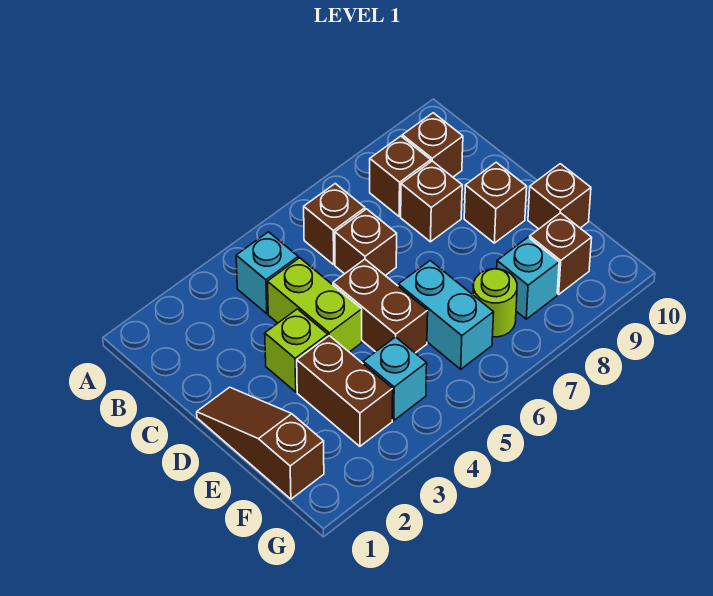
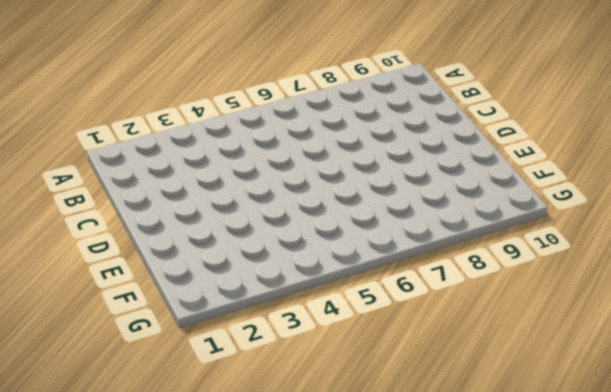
none -> cyan 1x1 brick [236,232,298,314]
none -> brown 1x1 brick [304,184,365,265]
none -> brown 1x1 brick [370,136,431,216]

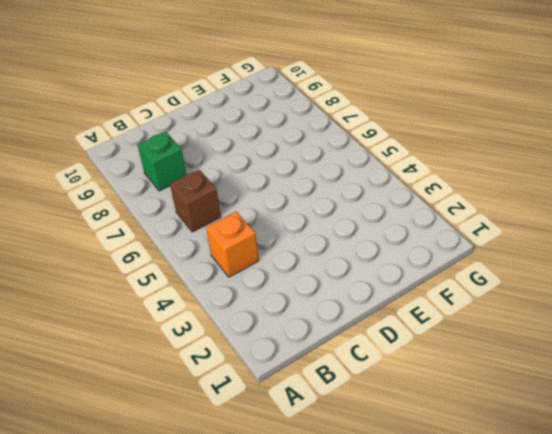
orange 1x1 brick [206,211,259,277] -> cyan 1x1 brick [236,232,298,314]
green 1x1 brick [138,131,186,191] -> brown 1x1 brick [370,136,431,216]
none -> brown 1x1 brick [402,113,463,177]
none -> lime 1x2 brick [267,258,362,352]
none -> brown 1x1 brick [335,209,397,276]

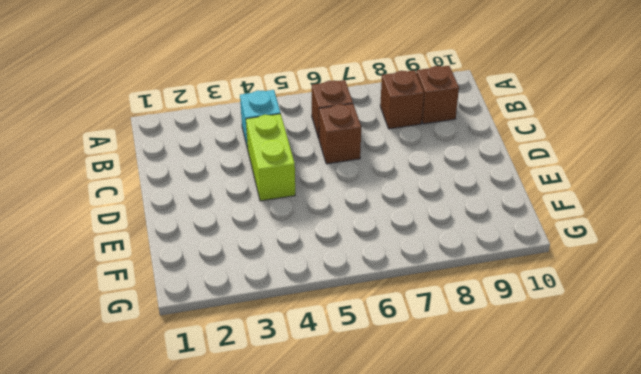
none -> brown 1x1 brick [401,161,462,242]
none -> brown 1x3 slope [197,387,324,499]
none -> lime 1x1 brick [265,309,328,392]

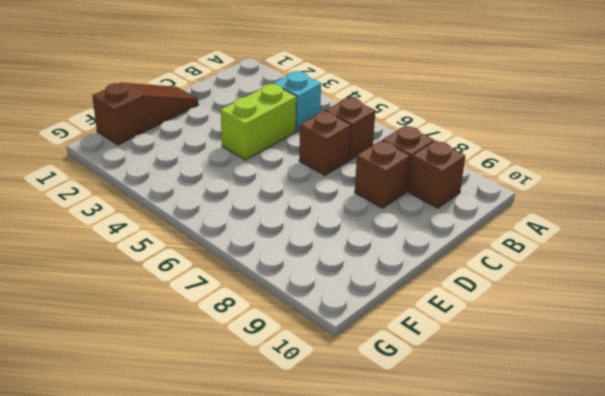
none -> lime 1x1 brick [265,309,328,392]
none -> brown 1x2 brick [333,259,428,353]
none -> brown 1x1 brick [464,162,527,243]

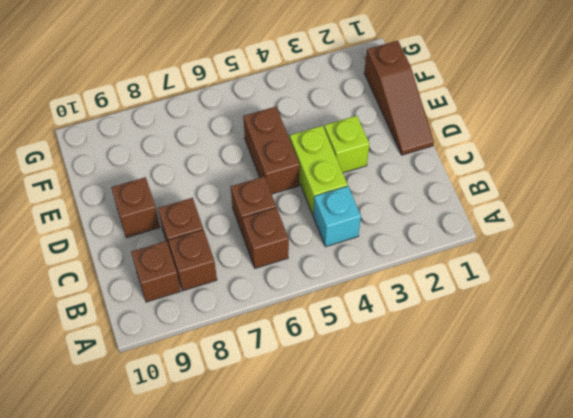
none -> brown 1x2 brick [297,336,393,446]
none -> cyan 1x2 brick [399,261,494,369]
none -> brown 1x1 brick [528,164,591,229]

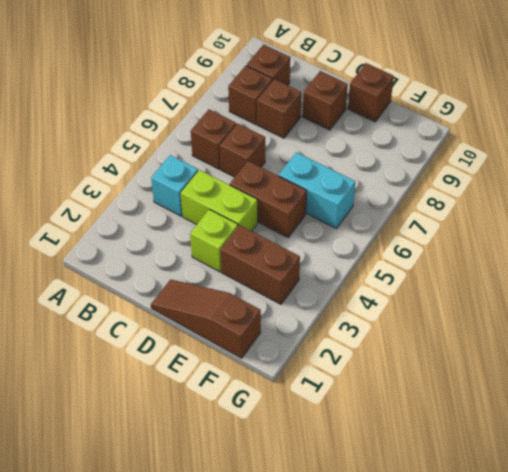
none -> cyan 1x1 brick [363,337,427,420]
none -> lime 1x1 round brick [473,269,517,337]
none -> cyan 1x1 brick [497,237,559,319]

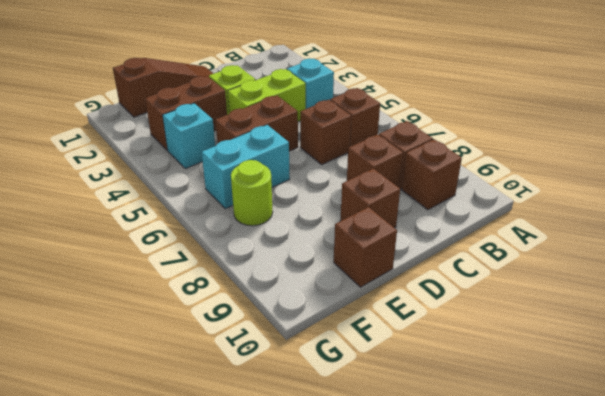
none -> cyan 1x1 brick [497,237,559,319]
none -> brown 1x1 brick [530,213,592,294]

